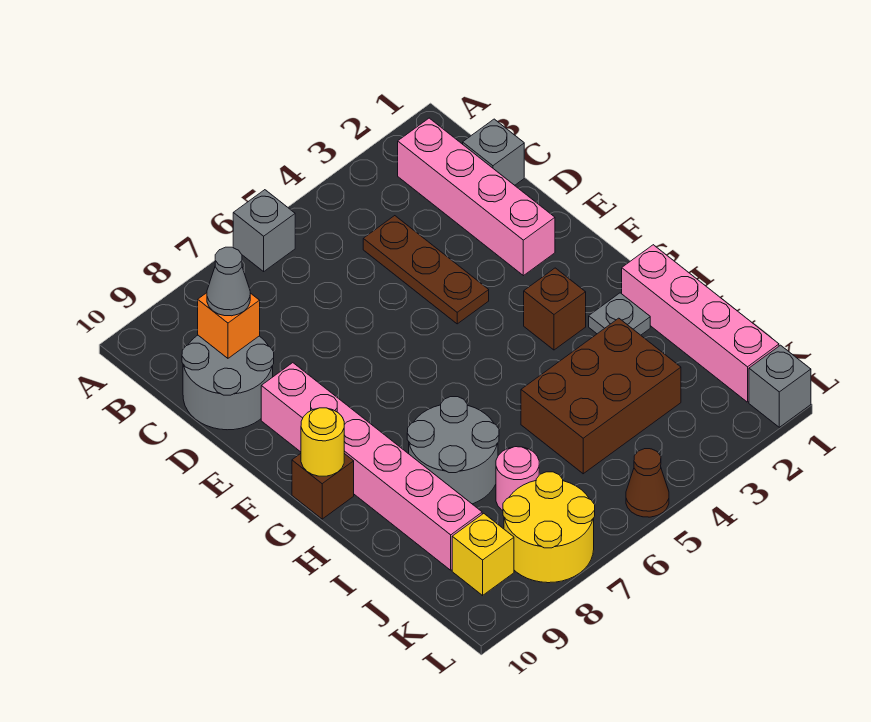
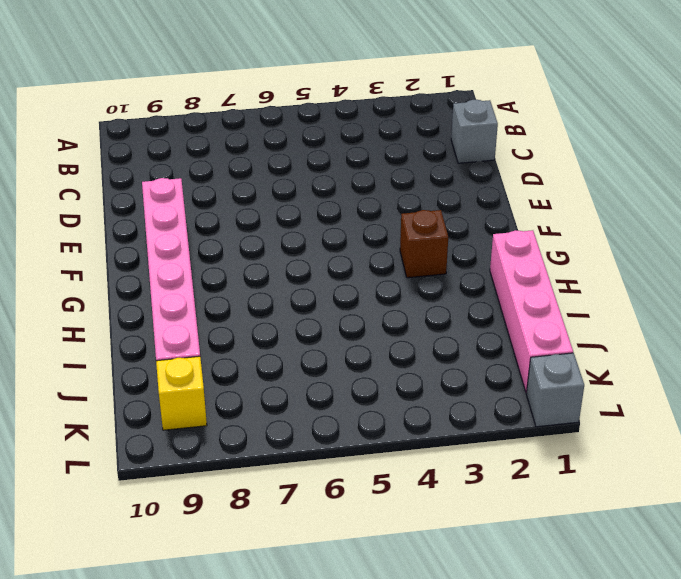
none -> grey 1x1 brick [233,190,295,271]
none -> pink 1x4 brick [398,118,555,276]
none -> brown 1x3 plate [363,216,489,324]

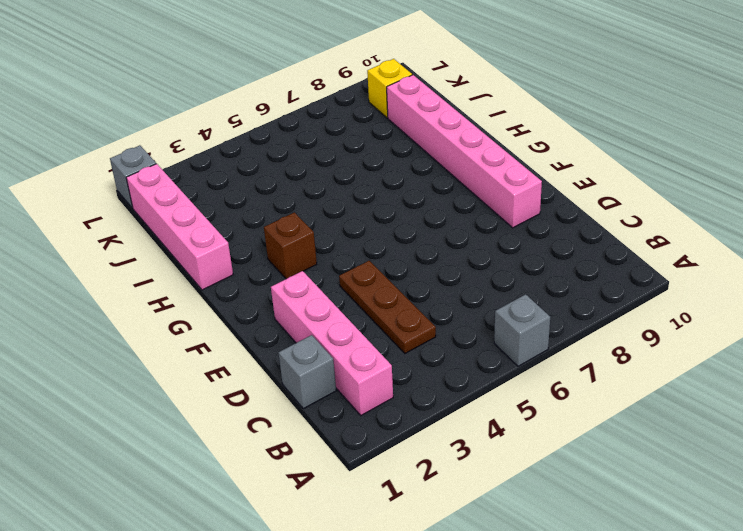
none -> grey 2x2 round brick [182,335,274,430]
none -> brown 1x1 brick [292,454,354,519]
none -> grey 1x1 plate [589,293,650,335]

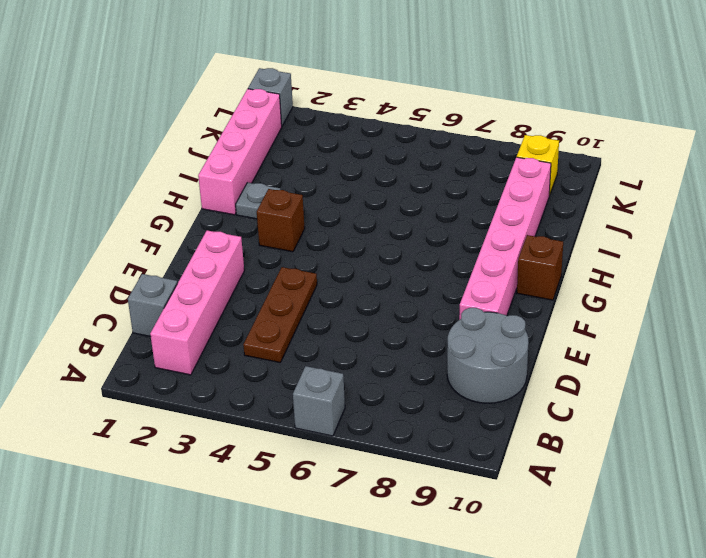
none -> grey 2x2 round brick [407,397,499,504]
none -> brown 2x3 brick [521,318,681,474]
none -> pink 1x1 round brick [496,447,539,511]

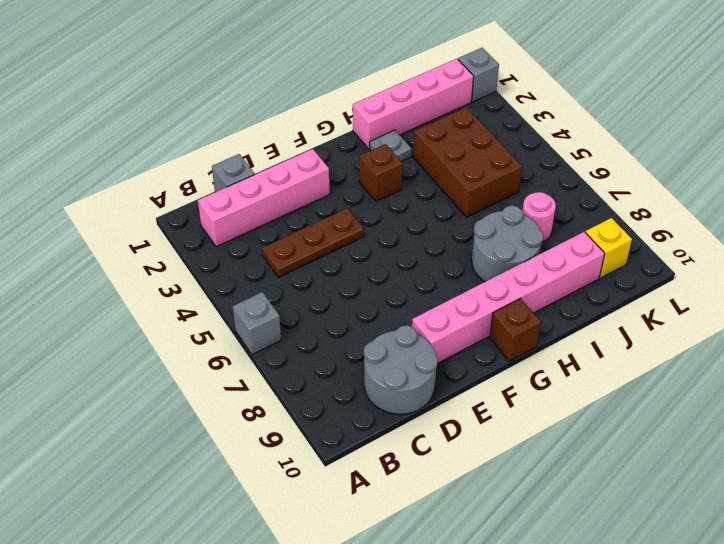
none -> yellow 2x2 round brick [503,472,595,583]
none -> brown 1x1 cone [626,449,669,517]
none -> orange 1x1 brick [198,293,260,358]

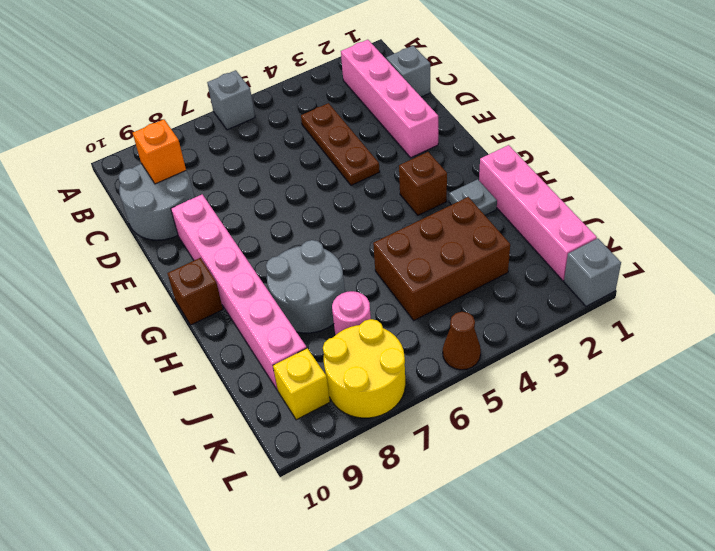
none -> yellow 1x1 round brick [301,408,344,476]
none -> grey 1x1 cone [207,247,250,316]

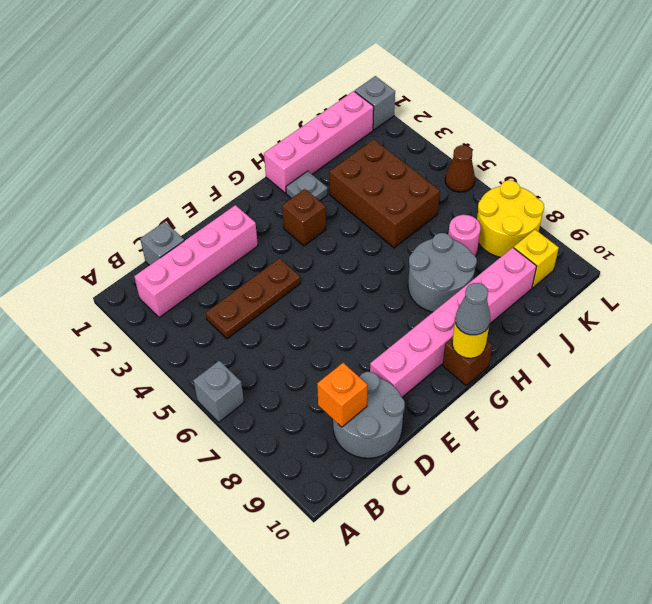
grey 1x1 cone [455,283,490,335] -> grey 1x1 cone moved to [207,247,250,316]

